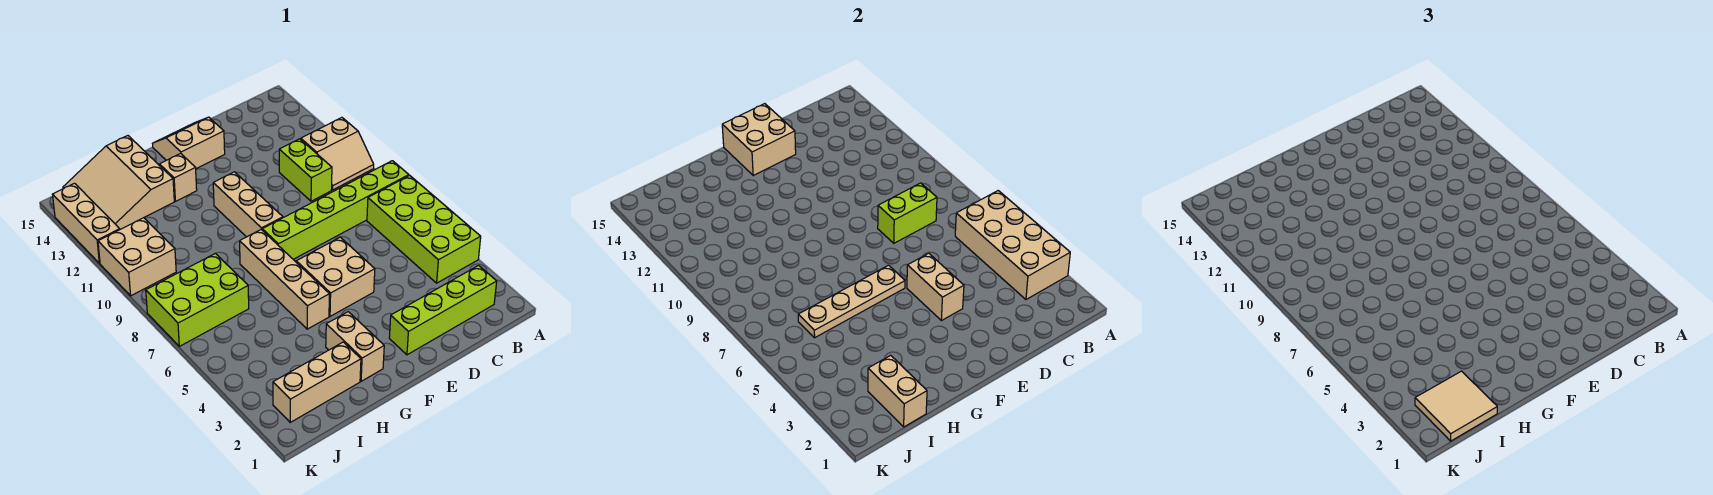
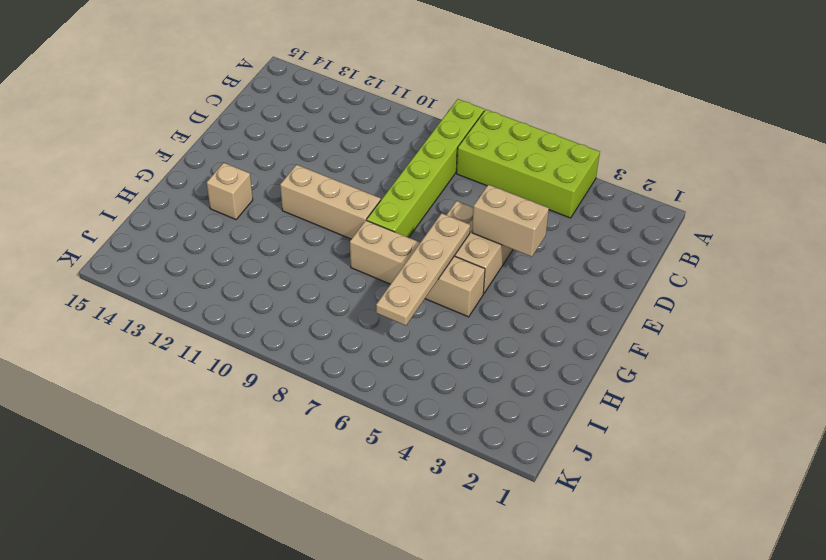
none -> tan 2x2 slope [301,118,374,190]
none -> lime 1x4 brick [389,265,497,355]
none -> lime 1x2 brick [279,139,332,201]

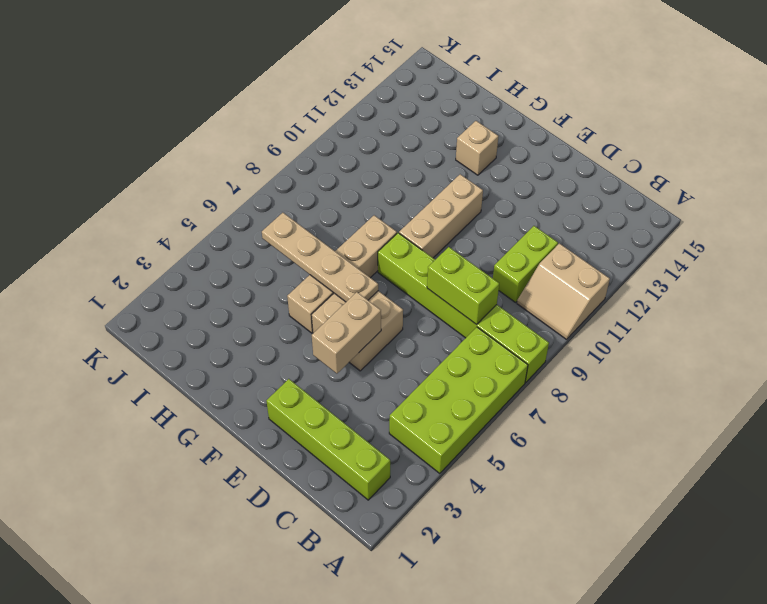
none -> tan 2x2 slope [153,117,225,169]
none -> tan 1x2 brick [326,312,384,381]
none -> tan 1x3 brick [273,342,361,422]

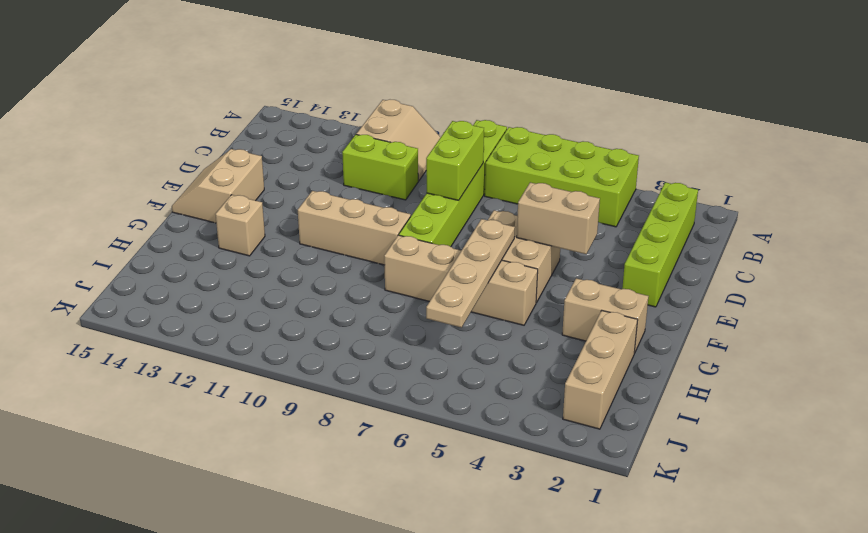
none -> tan 3x3 slope [63,136,174,229]
none -> lime 2x3 brick [146,253,249,346]
none -> tan 2x2 brick [98,218,176,296]

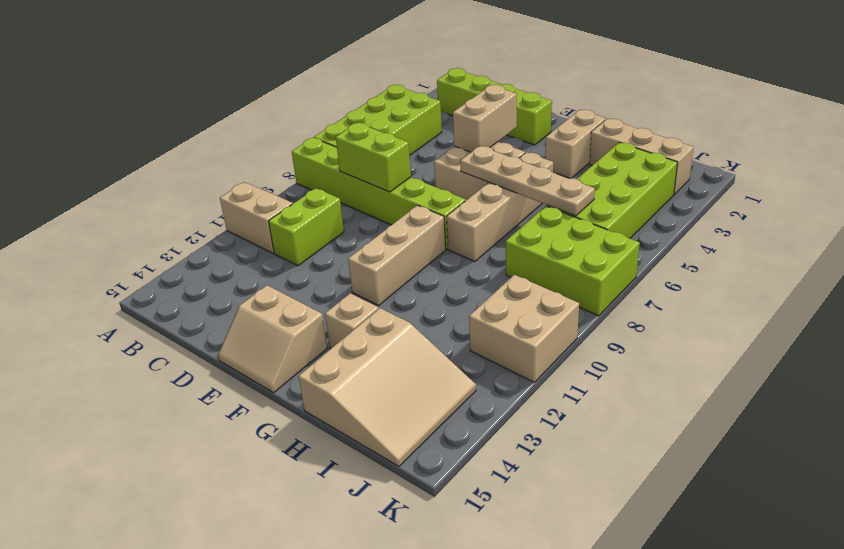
lime 2x4 brick [547,142,678,238] -> none
none -> tan 1x3 brick [52,183,120,263]
none -> tan 2x4 brick [955,191,1070,299]
none -> tan 2x2 brick [722,104,796,175]

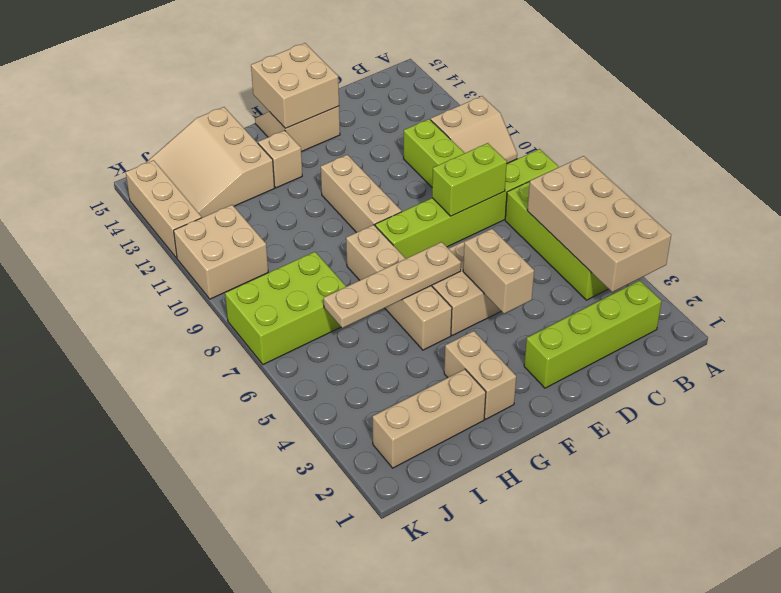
none -> tan 1x2 brick [868,355,927,427]
none -> tan 2x2 tile [1415,371,1497,441]

